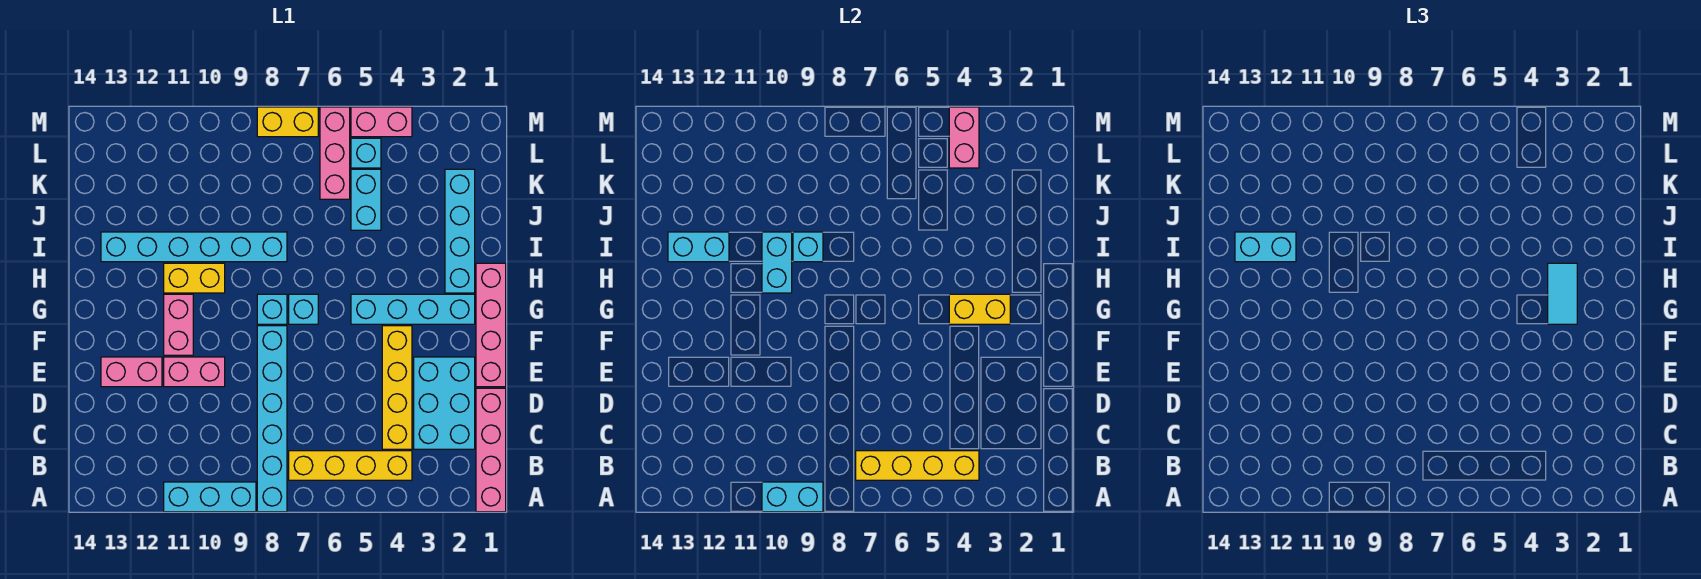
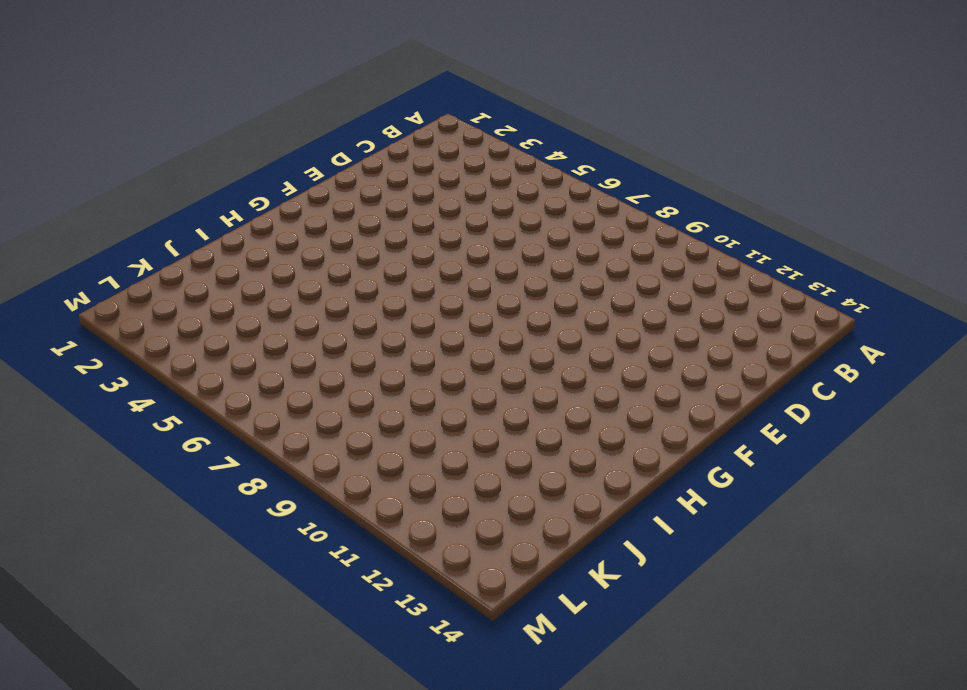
none -> pink 1x4 brick [476,388,506,512]
none -> cyan 1x6 brick [257,326,287,512]
none -> cyan 1x3 brick [164,482,256,512]
none -> yellow 1x4 brick [289,451,412,480]

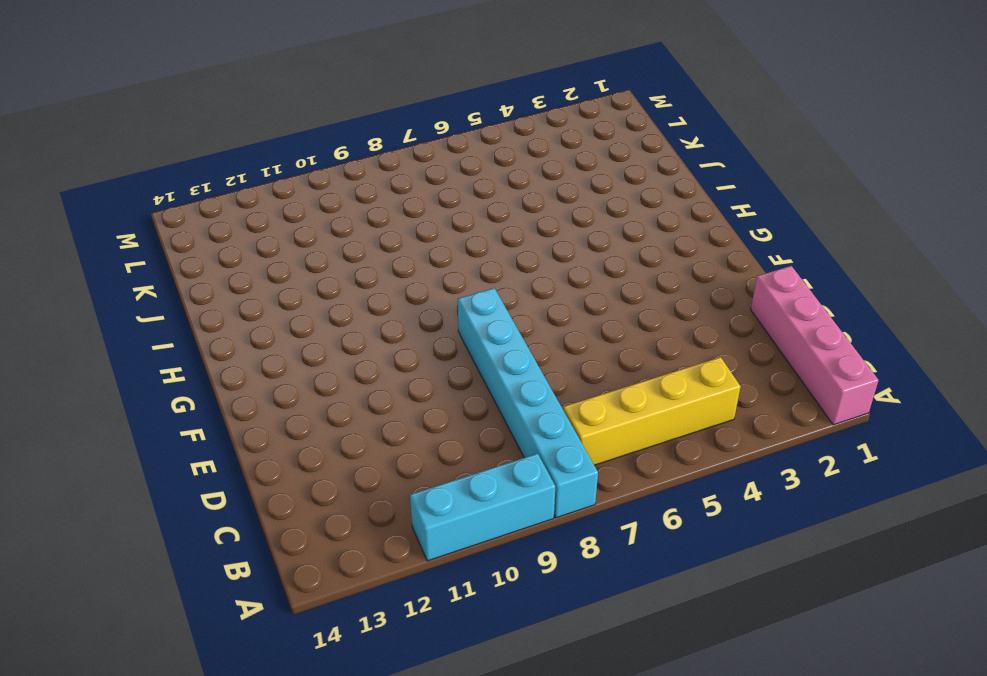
none -> cyan 2x3 brick [414,357,475,449]
none -> yellow 1x4 brick [382,326,412,449]
none -> pink 1x4 brick [476,263,506,387]
none -> pink 1x2 brick [164,357,225,387]

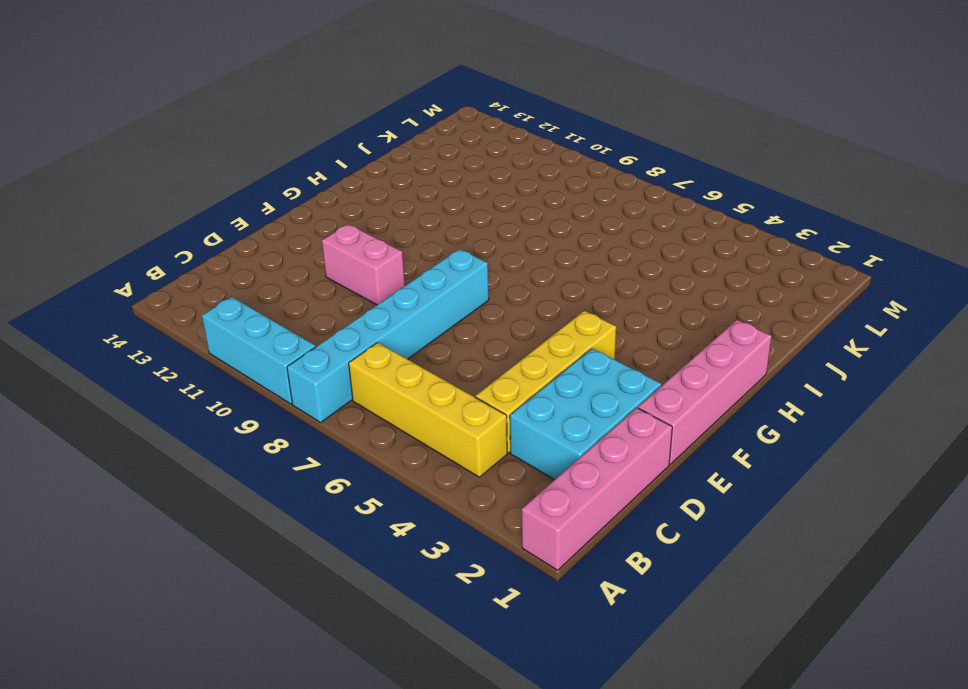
none -> pink 1x2 brick [101,357,162,387]
none -> pink 1x2 brick [164,294,193,355]
none -> cyan 1x4 brick [351,294,475,324]
none -> cyan 1x1 brick [289,294,318,324]

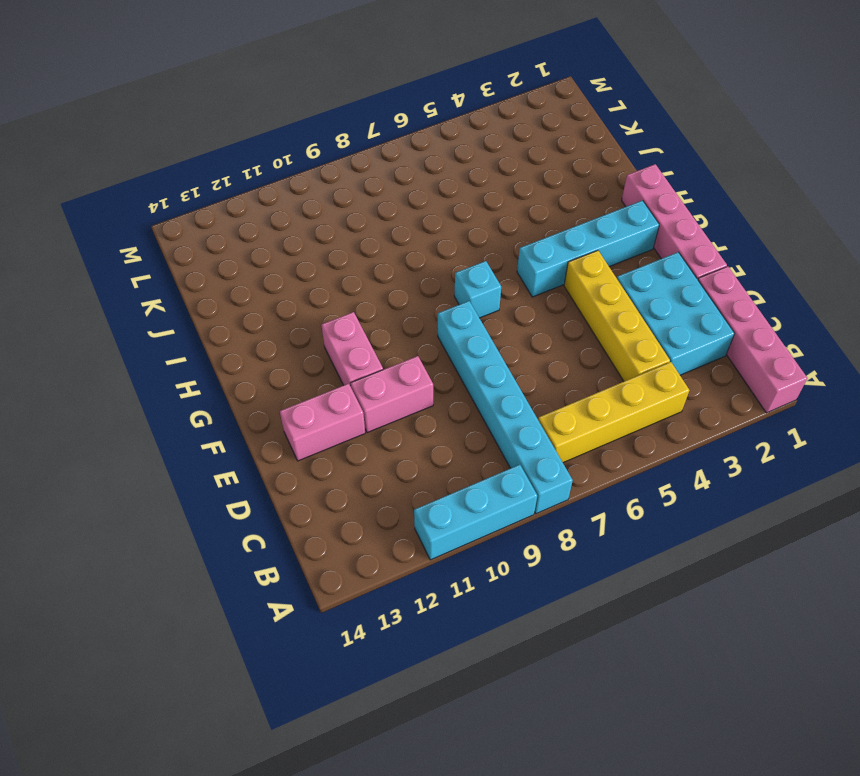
none -> cyan 1x1 brick [257,294,287,324]
none -> cyan 1x4 brick [445,169,475,293]
none -> yellow 1x2 brick [164,263,225,293]
none -> cyan 1x6 brick [101,232,287,262]

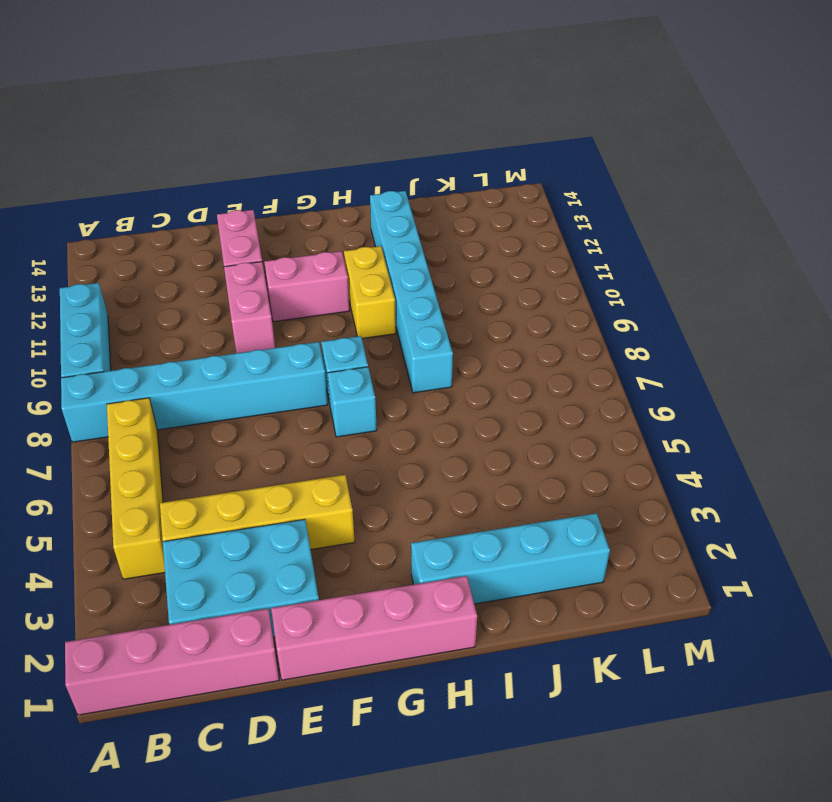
none -> cyan 1x4 brick [351,294,475,324]
none -> cyan 1x2 brick [351,169,381,230]
none -> pink 1x3 brick [320,107,350,199]
none -> cyan 1x1 brick [351,138,381,168]

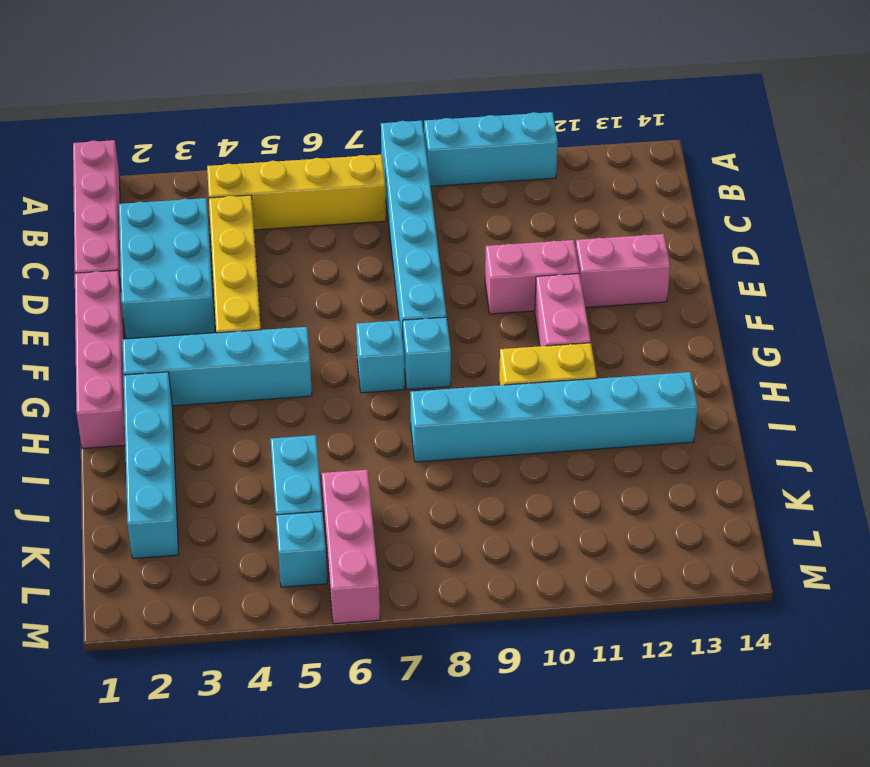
none -> pink 1x2 brick [351,107,412,137]
none -> yellow 1x2 brick [257,107,318,137]
none -> cyan 1x2 brick [762,482,823,512]
none -> yellow 1x4 brick [856,451,979,480]

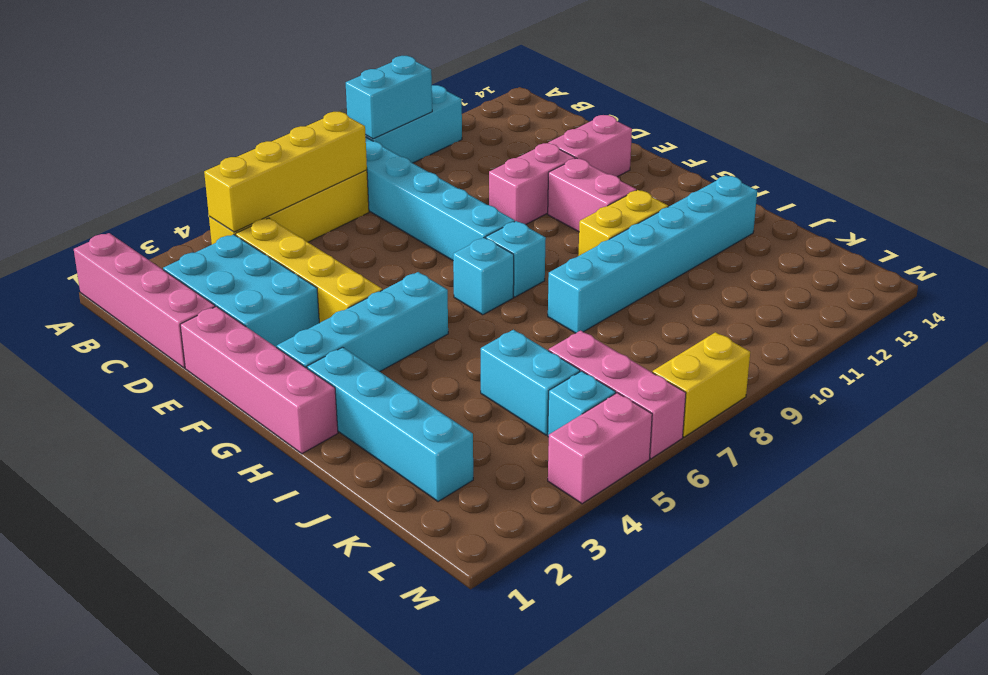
none -> yellow 1x2 brick [949,294,1010,324]
none -> cyan 1x2 brick [762,232,792,293]
none -> cyan 1x1 brick [793,232,823,262]
none -> cyan 1x2 brick [668,232,729,262]

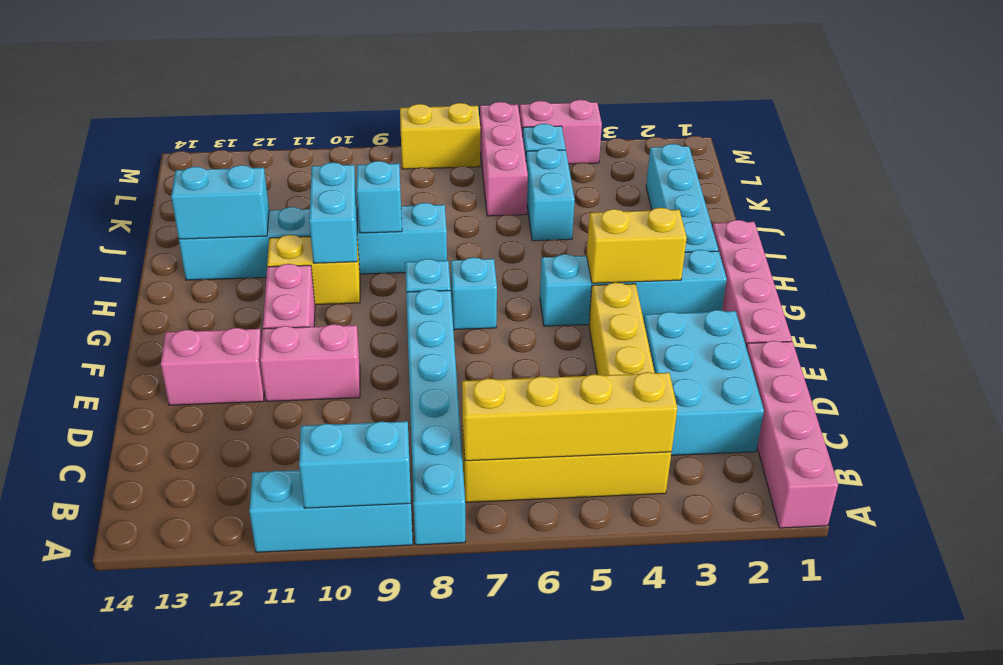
none -> pink 1x2 brick [949,107,979,168]
none -> cyan 1x2 tile [1548,263,1577,324]
none -> cyan 1x2 brick [1235,232,1296,262]

